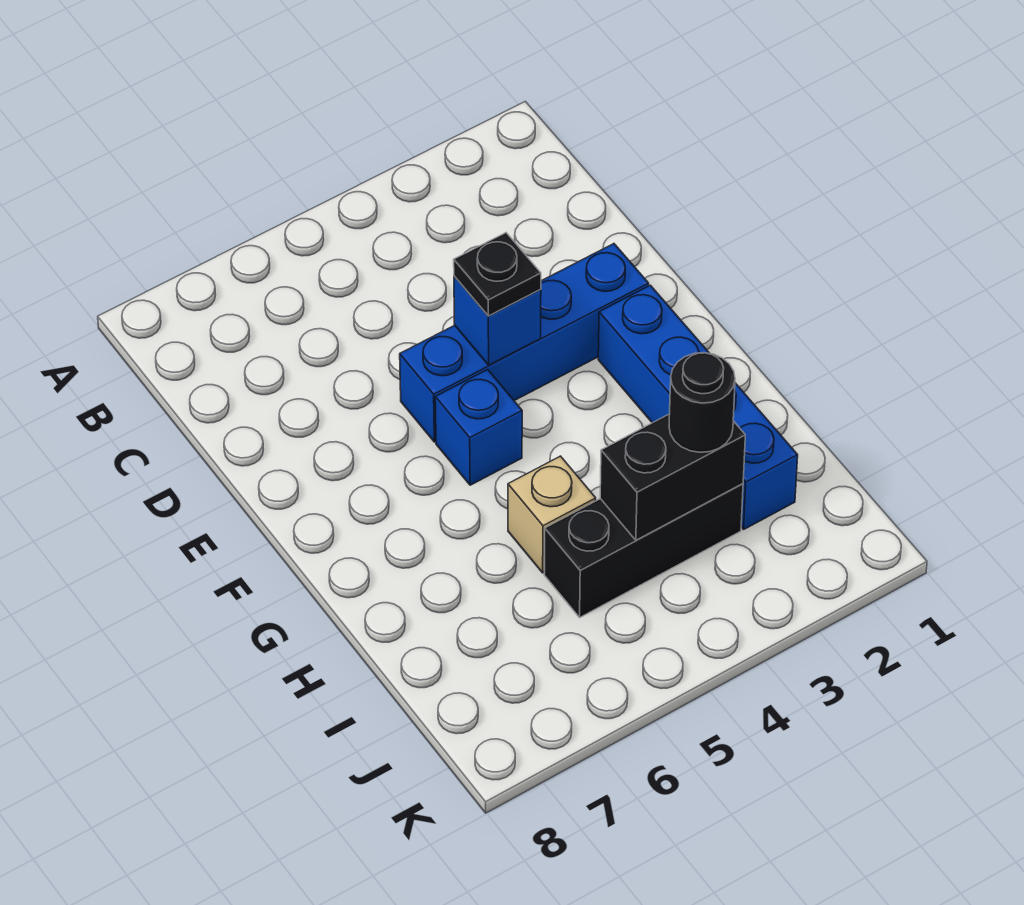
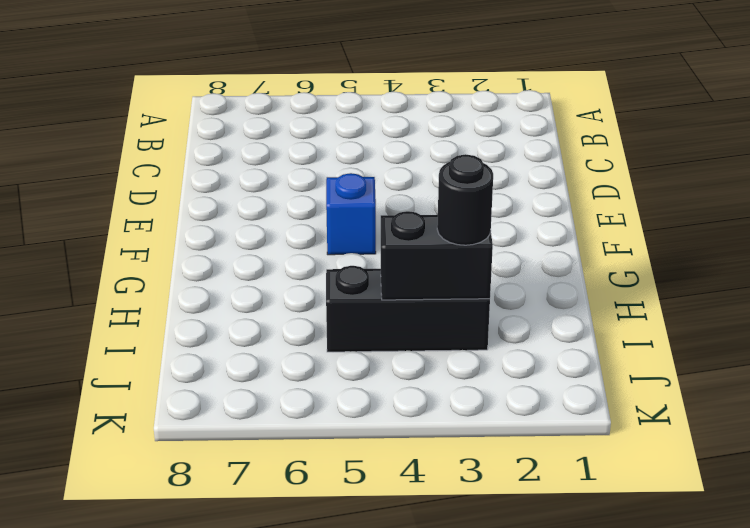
none -> blue 1x4 brick [400,244,649,442]
none -> blue 1x4 brick [598,285,798,529]

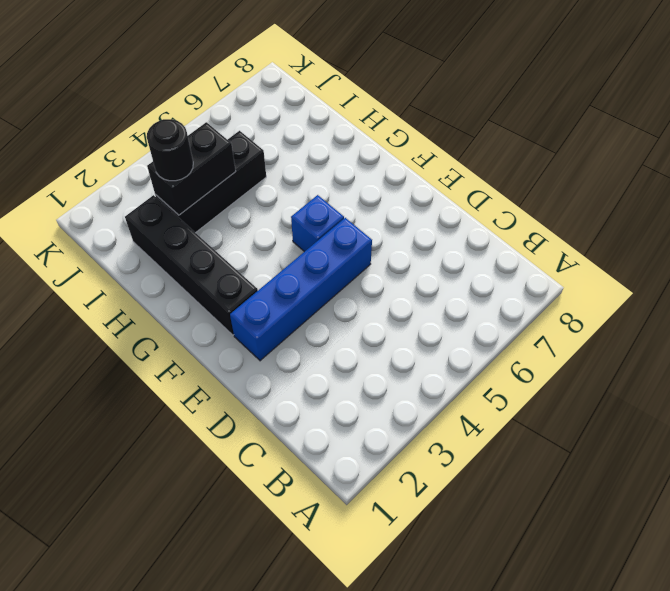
black 1x4 brick [125,195,258,335] -> blue 1x4 brick [598,285,798,529]
none -> tan 1x1 brick [508,456,596,573]
none -> blue 1x1 brick [454,276,541,365]

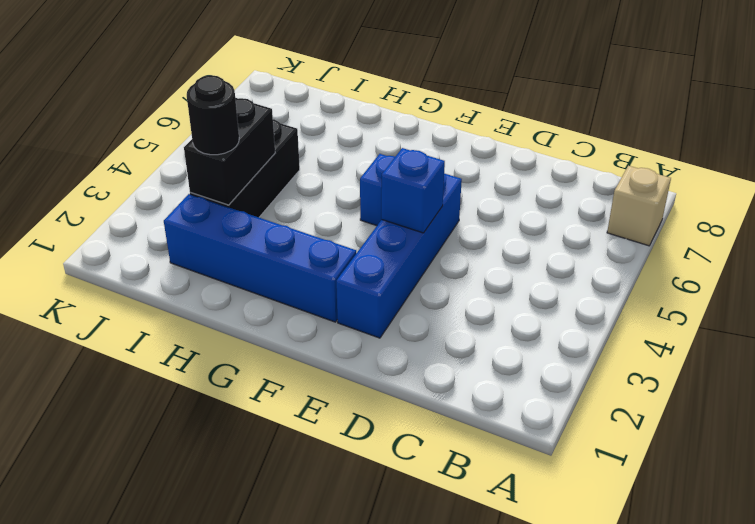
tan 1x1 brick [607,166,671,246] -> tan 1x1 brick moved to [508,456,596,573]
none -> black 1x1 plate [454,233,541,316]

